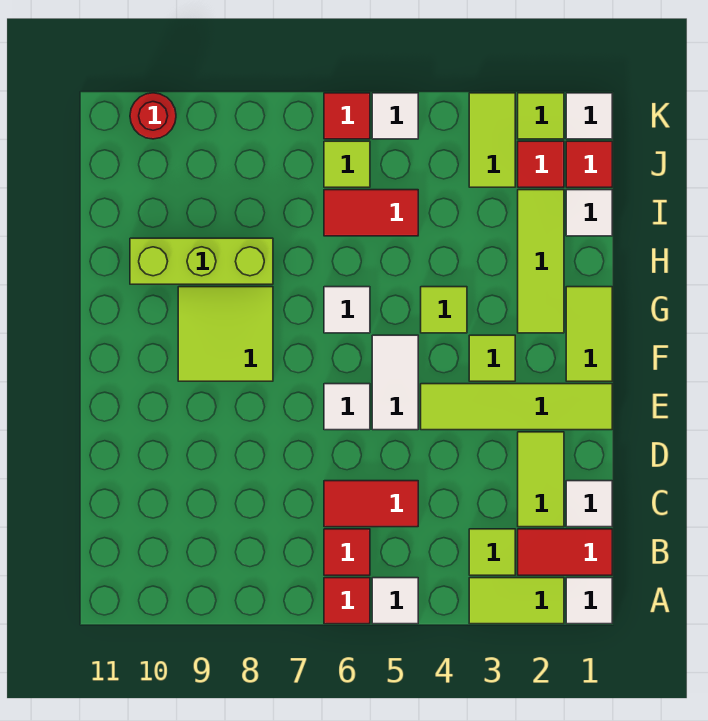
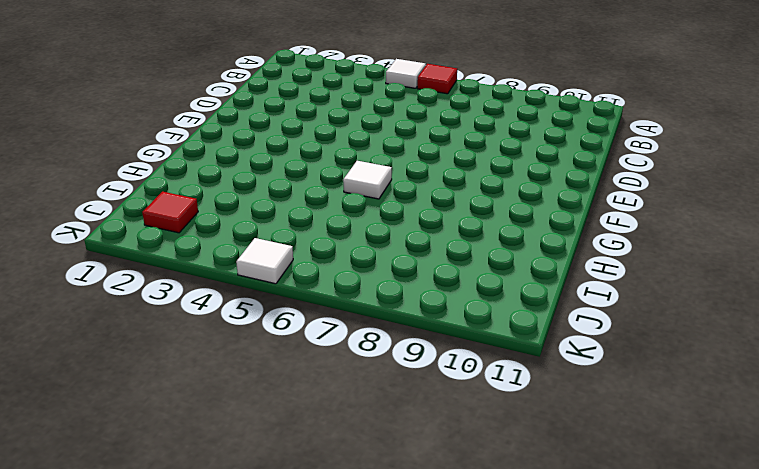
none -> white 1x1 tile [566,578,612,624]
none -> lime 1x2 tile [469,578,564,624]
none -> red 1x2 tile [518,529,612,575]
none -> lime 1x1 tile [469,529,515,575]

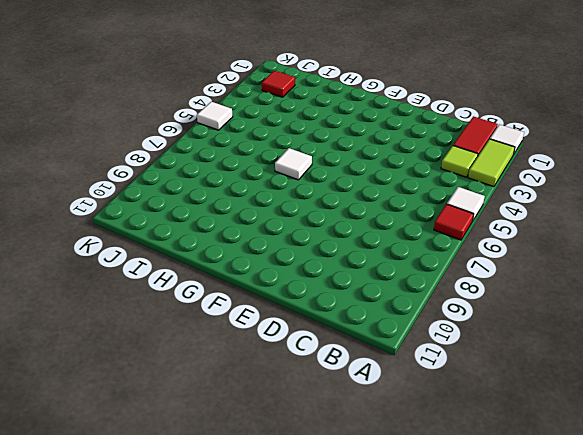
none -> red 1x1 tile [324,529,370,575]
none -> white 1x1 tile [566,481,612,527]
none -> lime 1x2 tile [518,432,564,527]
none -> red 1x2 tile [324,481,418,527]

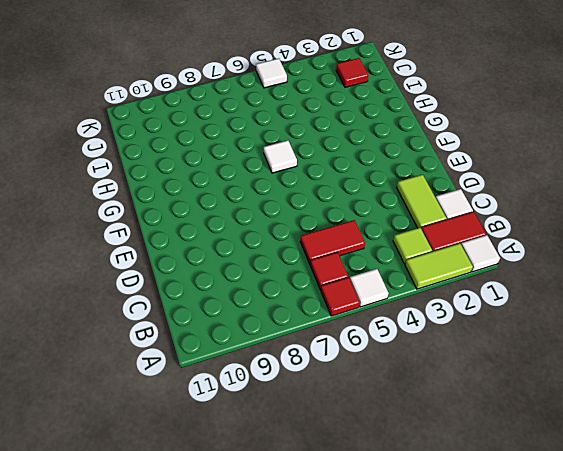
none -> lime 1x4 tile [421,384,612,430]
none -> white 1x2 tile [372,335,418,430]
none -> white 1x1 tile [324,384,370,430]
none -> lime 1x2 tile [566,287,612,381]

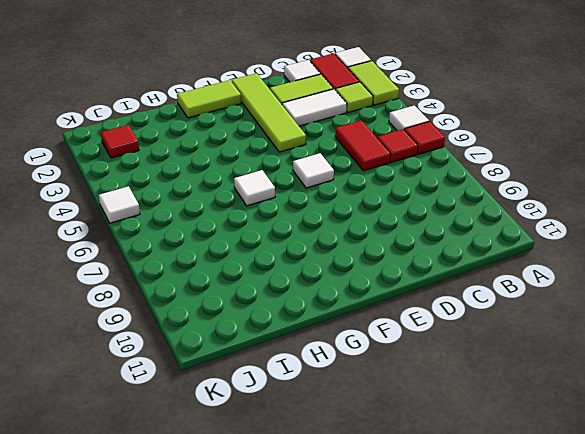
white 1x2 tile [282,89,347,126] -> white 1x2 tile moved to [372,335,418,430]
none -> lime 1x1 tile [469,335,515,381]
none -> lime 2x2 tile [178,287,273,381]
none -> lime 1x3 tile [518,190,564,333]
none -> lime 1x1 tile [421,287,467,333]

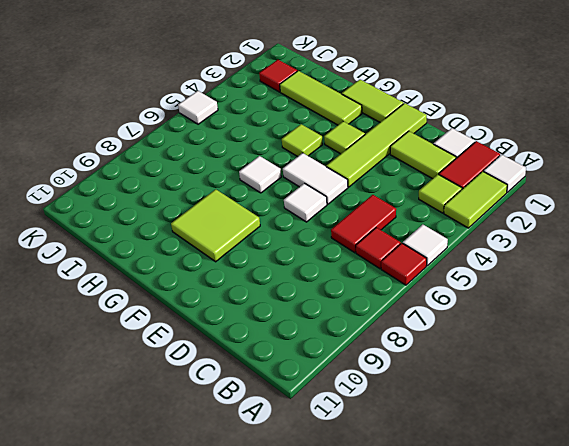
none -> lime 1x3 brick [130,238,273,284]
none -> white 1x1 tile [566,190,612,236]
none -> red 1x2 tile [324,190,418,236]
none -> red 1x1 tile [566,141,612,187]

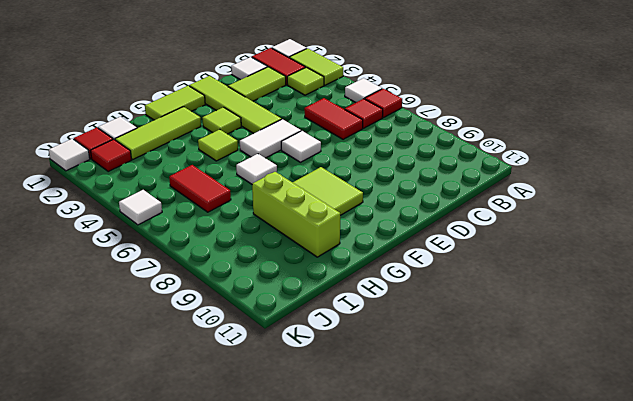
none -> lime 1x2 tile [469,93,515,187]
none -> lime 1x1 tile [324,141,370,187]
none -> lime 1x1 tile [518,93,564,139]
none -> red 1x1 tile [324,93,370,139]

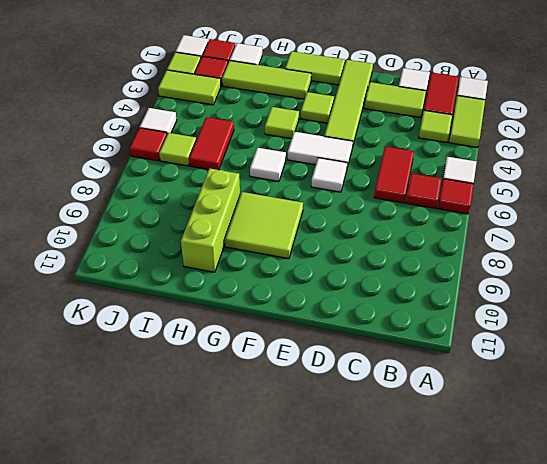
none -> red 1x1 round brick [130,93,176,139]

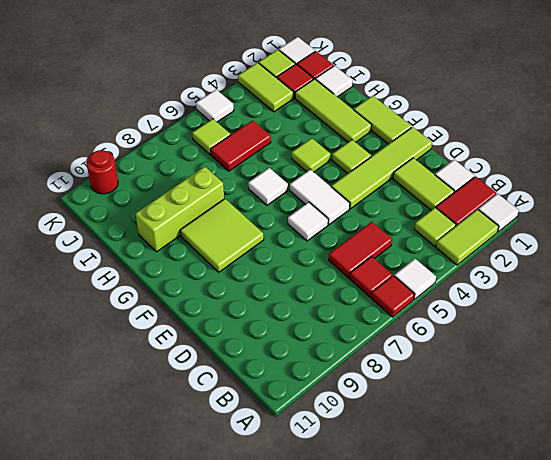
none -> red 1x1 tile [324,93,370,139]

